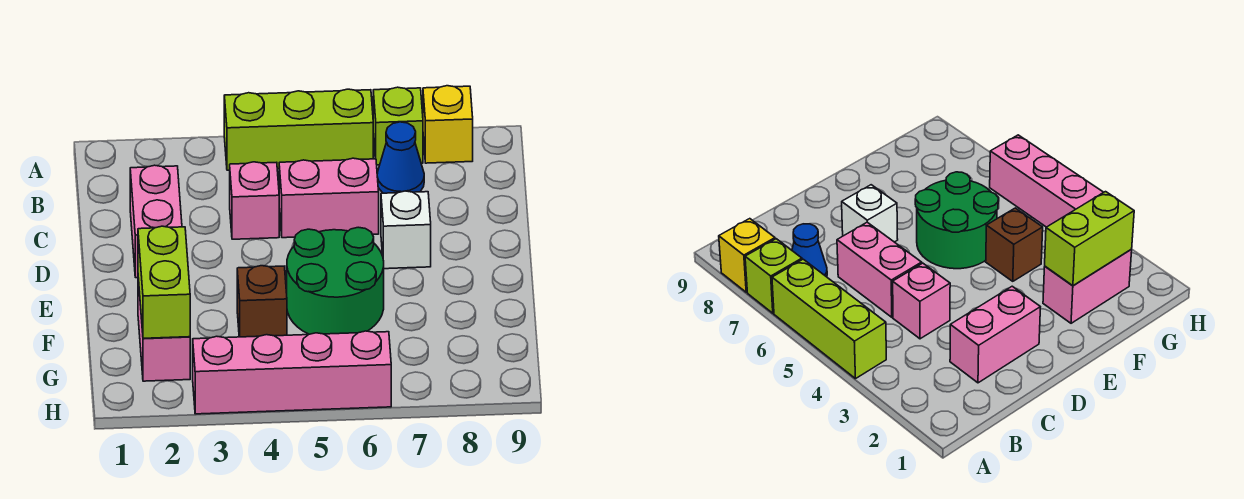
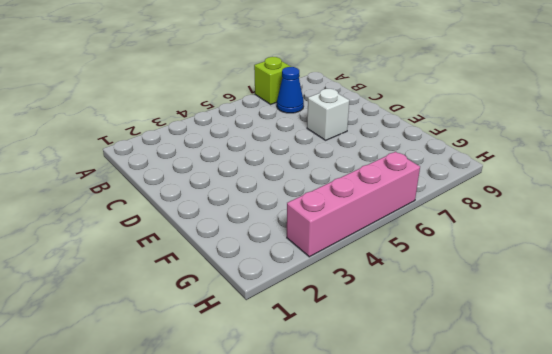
none -> lime 1x3 brick [224,89,373,170]
none -> yellow 1x1 brick [423,86,473,163]
none -> pink 1x2 brick [130,165,182,278]

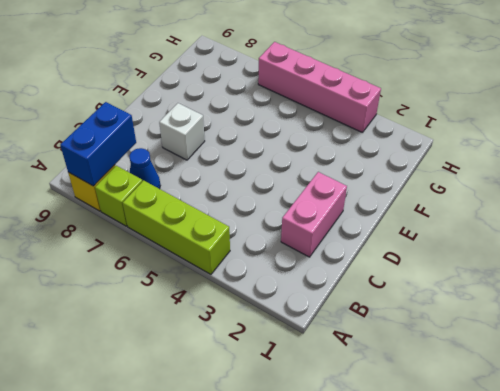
blue 1x2 brick [60,102,136,186] -> none
none -> pink 1x1 brick [230,162,279,239]
none -> pink 1x2 brick [279,158,379,238]
none -> green 2x2 round brick [287,227,384,334]

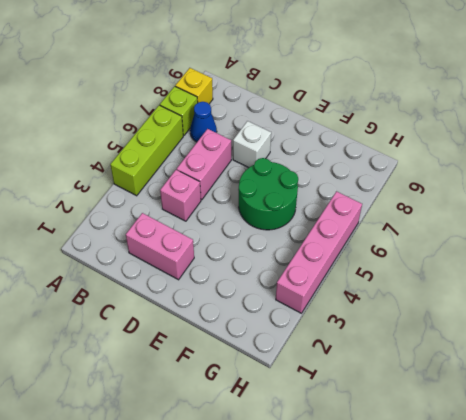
none -> pink 1x2 brick [138,278,190,381]
none -> brown 1x1 brick [237,266,287,337]
none -> lime 1x2 brick [138,226,190,338]

